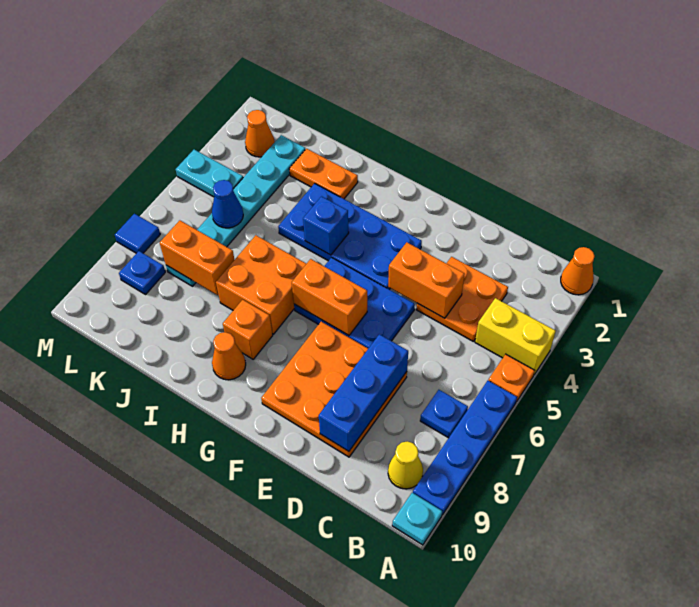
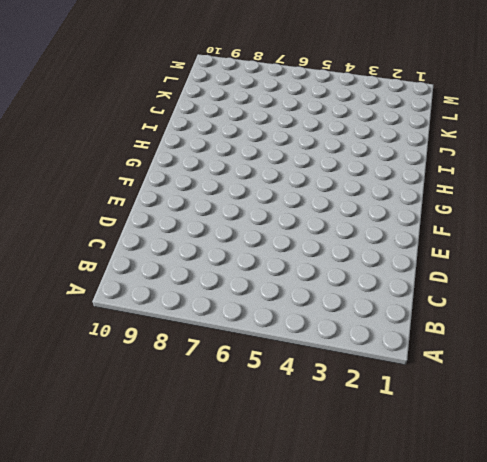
none -> orange 1x1 cone [561,247,595,295]
none -> yellow 1x2 brick [475,298,556,374]
none -> orange 1x1 plate [488,354,535,402]

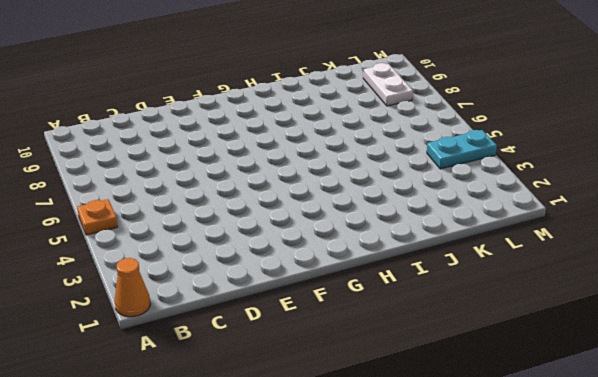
white 1x2 plate [363,63,413,106] -> blue 1x1 plate [119,251,165,294]
none -> yellow 1x2 brick [475,298,556,374]
none -> blue 1x4 plate [413,381,517,515]
none -> cyan 1x1 plate [392,493,442,545]

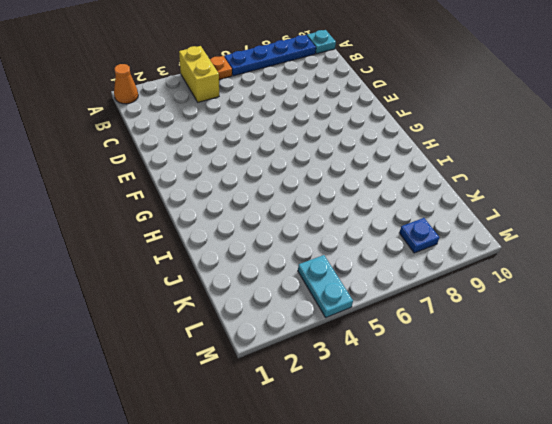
none -> blue 1x1 plate [420,390,468,438]
none -> yellow 1x1 cone [388,441,423,489]
none -> orange 2x2 plate [416,257,508,341]

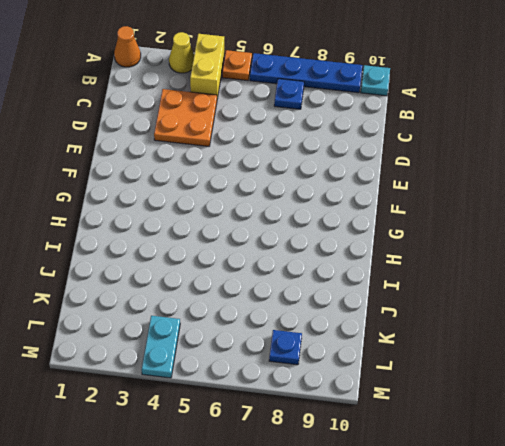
yellow 1x1 cone [169,32,194,73] -> yellow 1x1 cone moved to [388,441,423,489]
none -> orange 3x3 plate [261,322,407,457]
none -> blue 2x3 plate [294,258,415,348]
none -> blue 2x4 plate [278,183,422,289]

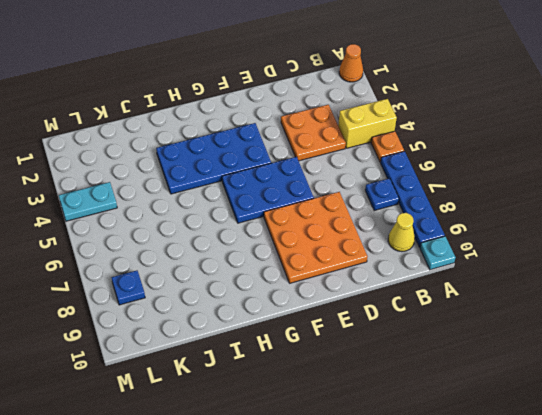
none -> orange 2x2 brick [216,235,306,334]
none -> orange 1x1 brick [223,300,273,359]
none -> orange 1x1 cone [212,332,246,380]

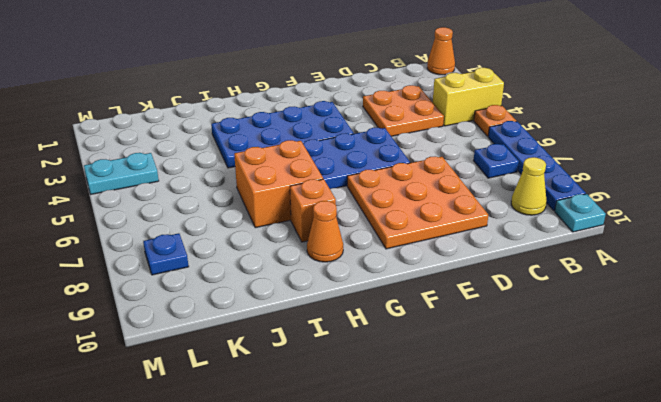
none -> orange 1x2 plate [289,149,358,199]
none -> cyan 1x6 plate [166,135,305,286]
none -> orange 1x1 cone [245,110,275,157]

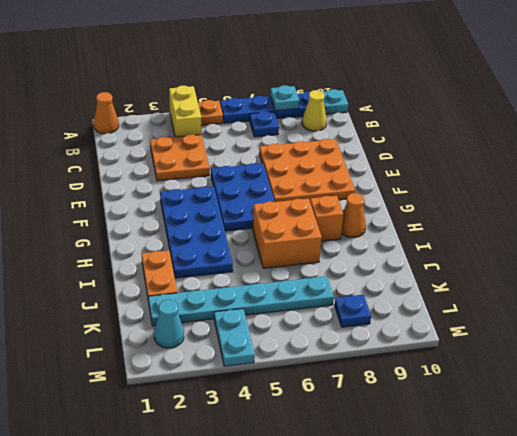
cyan 1x1 plate [270,85,299,111] -> none
cyan 1x1 cone [154,300,184,348] -> orange 1x1 cone [245,110,275,157]
none -> blue 1x1 tile [115,214,160,253]
none -> orange 1x2 brick [388,242,465,318]
none -> blue 1x3 brick [319,334,408,451]

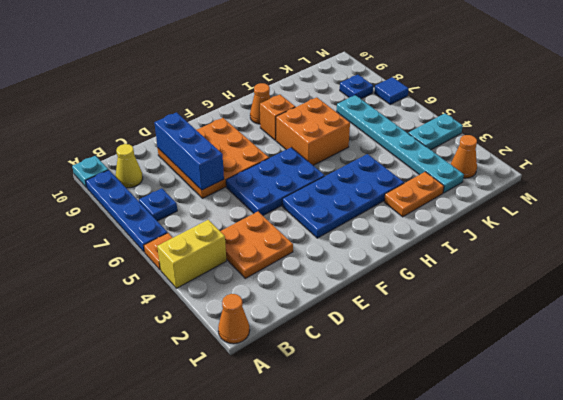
none -> orange 1x2 brick [388,242,465,318]
none -> orange 1x2 brick [292,259,367,335]
none -> blue 1x1 brick [303,196,349,255]

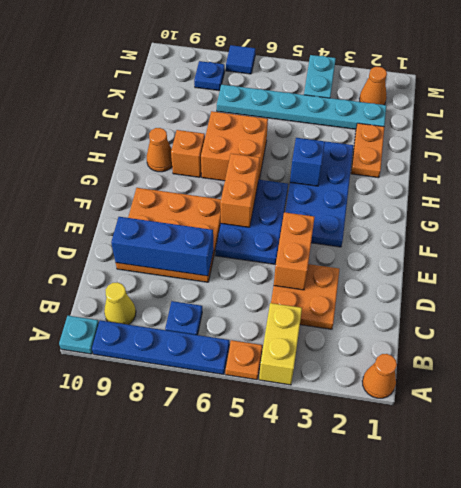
none -> orange 1x2 brick [160,220,234,295]
none -> blue 1x1 cone [212,180,243,228]

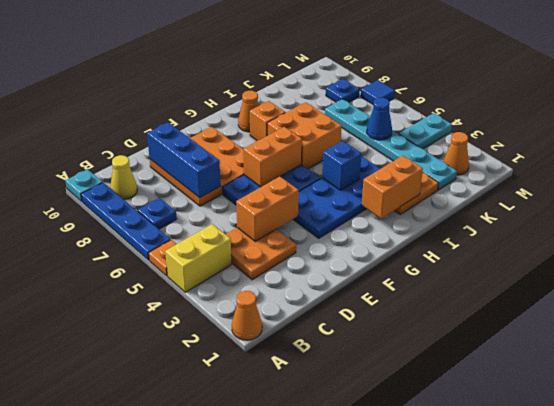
orange 1x2 brick [362,156,423,218] -> orange 1x2 brick moved to [160,220,234,295]

